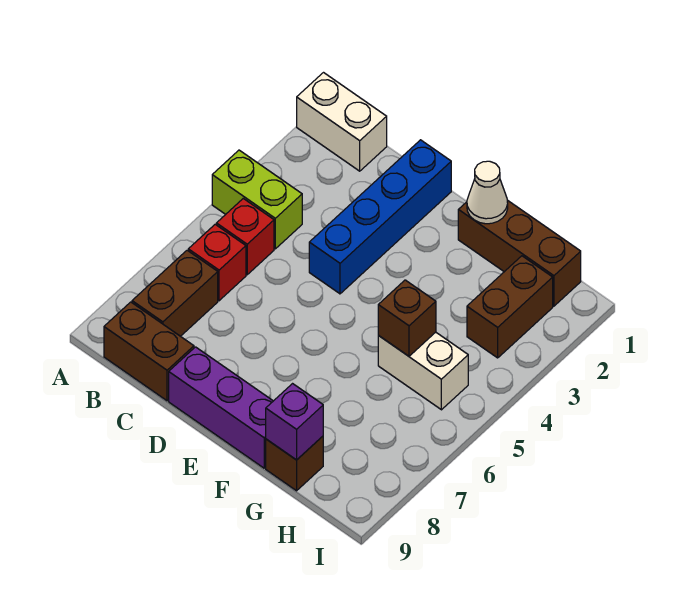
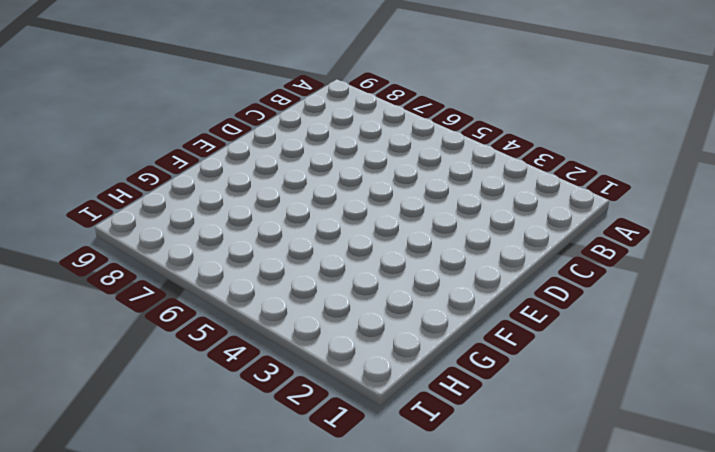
none -> white 1x2 brick [297,73,387,171]
none -> lime 1x2 brick [212,150,302,249]
none -> red 1x1 brick [216,198,274,275]

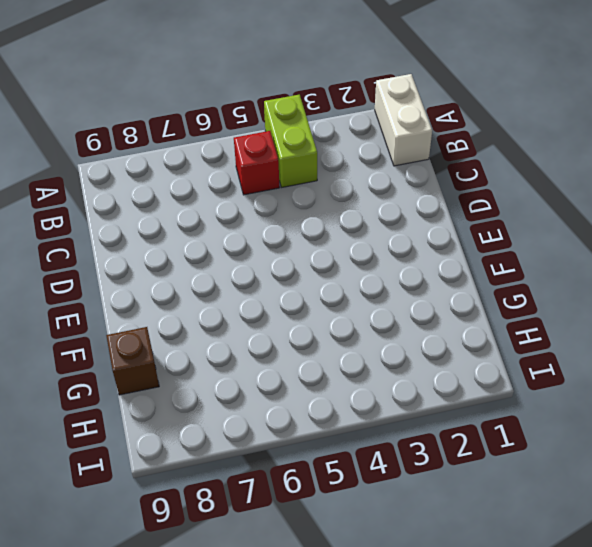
none -> red 1x1 brick [188,224,246,301]
none -> brown 1x2 brick [132,250,218,336]
none -> brown 1x2 brick [104,302,194,401]

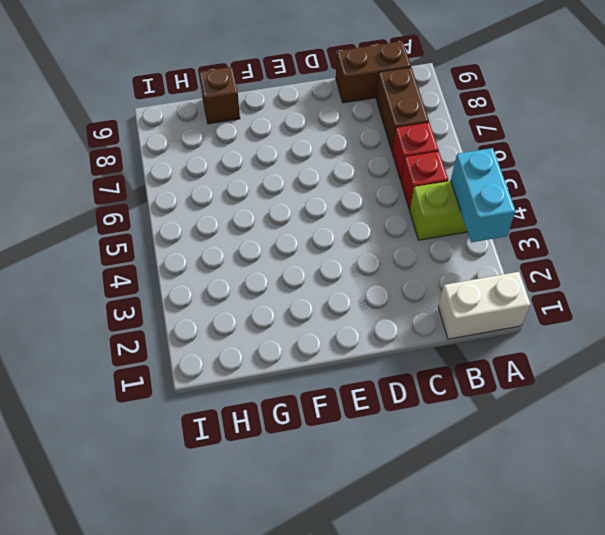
cyan 1x2 brick [451,148,516,242] -> none
none -> blue 1x4 brick [309,140,451,294]
none -> purple 1x3 brick [169,347,273,468]
none -> brown 1x3 brick [458,200,581,306]

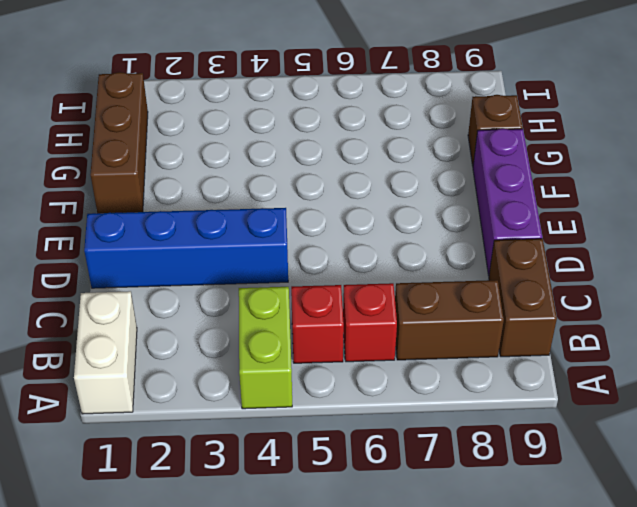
none -> white 1x2 brick [378,332,468,410]
none -> brown 1x2 brick [467,256,553,358]
none -> white 1x1 cone [467,161,508,224]

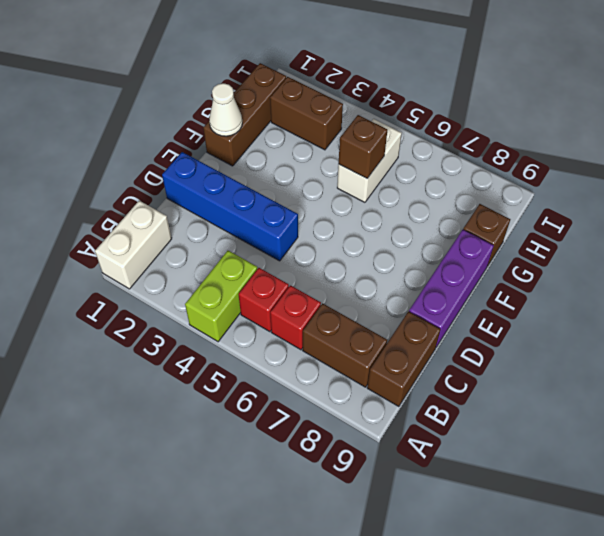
none -> purple 1x1 brick [266,384,323,460]

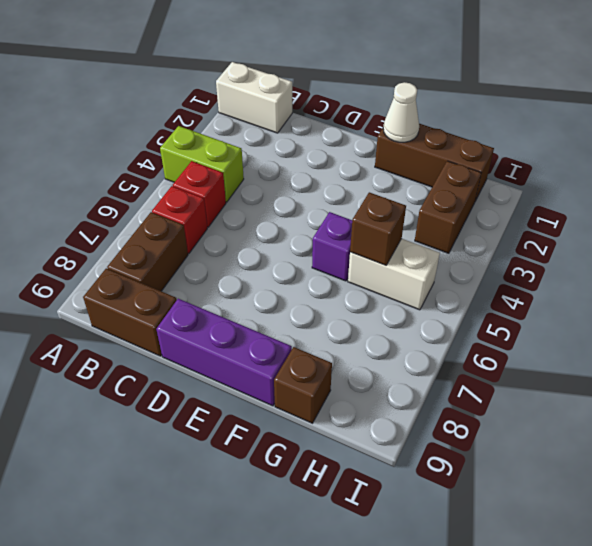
purple 1x1 brick [312,212,352,281] -> purple 1x1 brick moved to [266,384,323,460]
none -> blue 1x4 brick [309,140,451,294]

